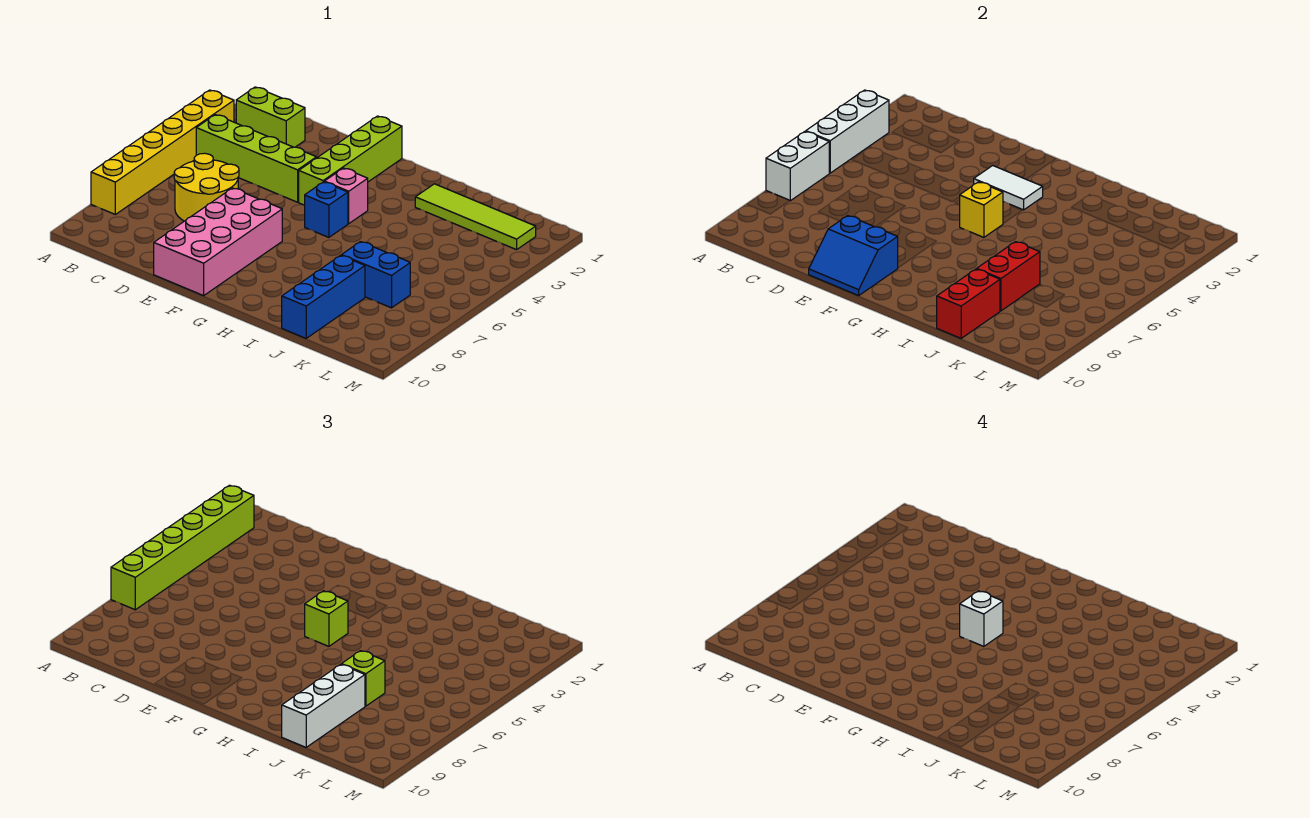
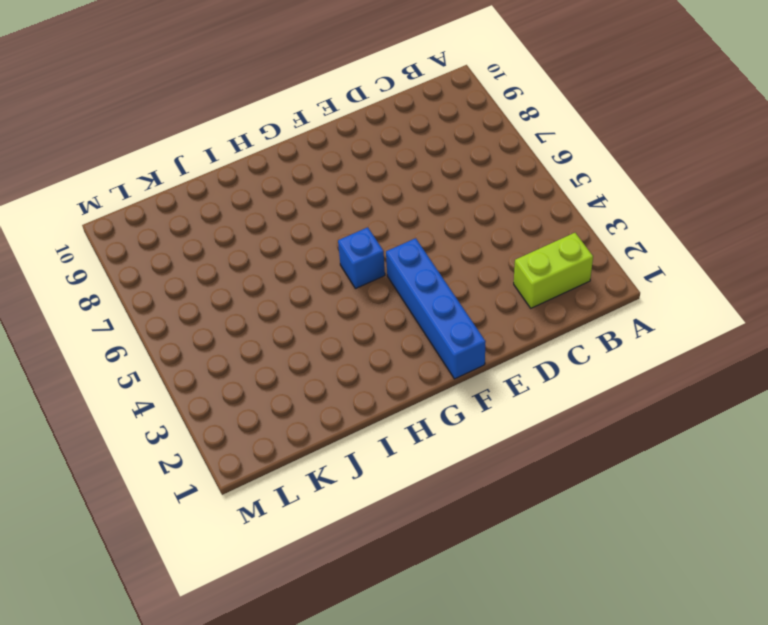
blue 1x4 brick [386,238,486,379] -> lime 1x4 brick [299,116,402,205]
none -> yellow 1x6 brick [91,90,234,214]
none -> lime 1x4 brick [196,115,317,202]
none -> yellow 2x2 round brick [174,153,239,221]

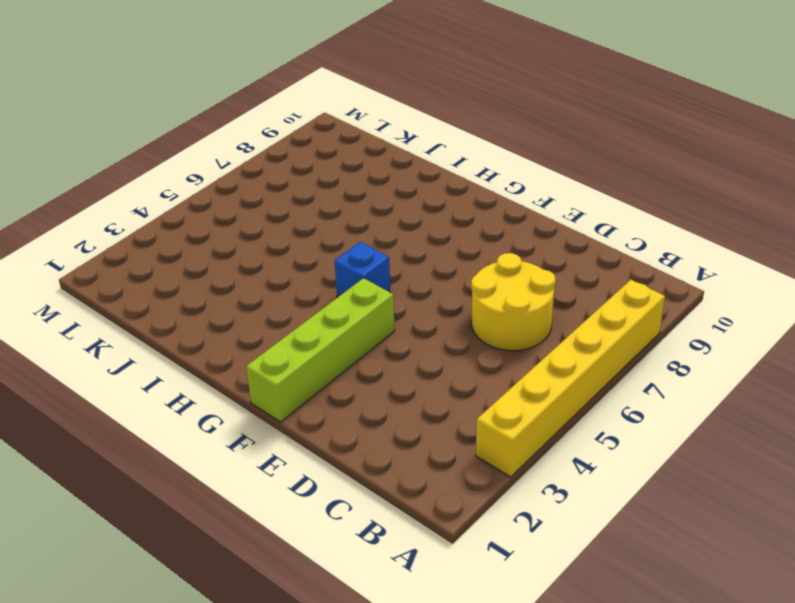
none -> lime 1x2 brick [236,87,305,147]
none -> lime 1x4 brick [196,115,317,202]
none -> pink 2x4 brick [154,188,282,296]

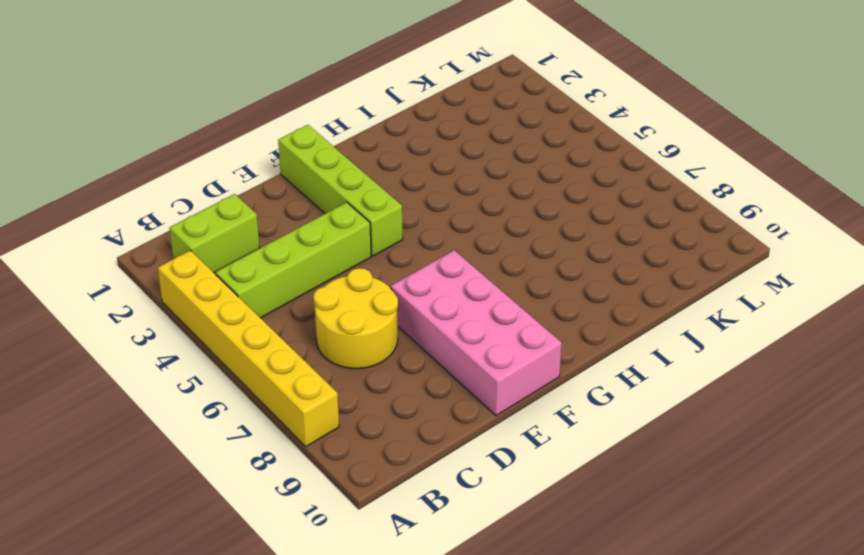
none -> pink 1x1 brick [324,168,368,224]
none -> blue 1x1 brick [305,182,348,237]
none -> lime 1x4 tile [415,184,536,250]

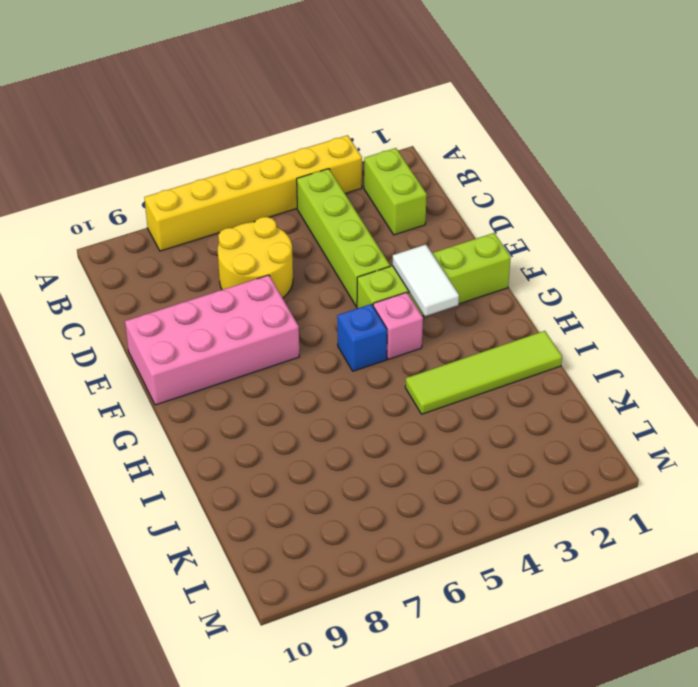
lime 1x4 tile [405,331,562,414] -> lime 1x4 tile turned to [415,184,536,250]
none -> blue 1x2 brick [342,242,410,308]
none -> blue 1x3 brick [282,255,365,338]
none -> white 1x3 brick [806,90,889,173]

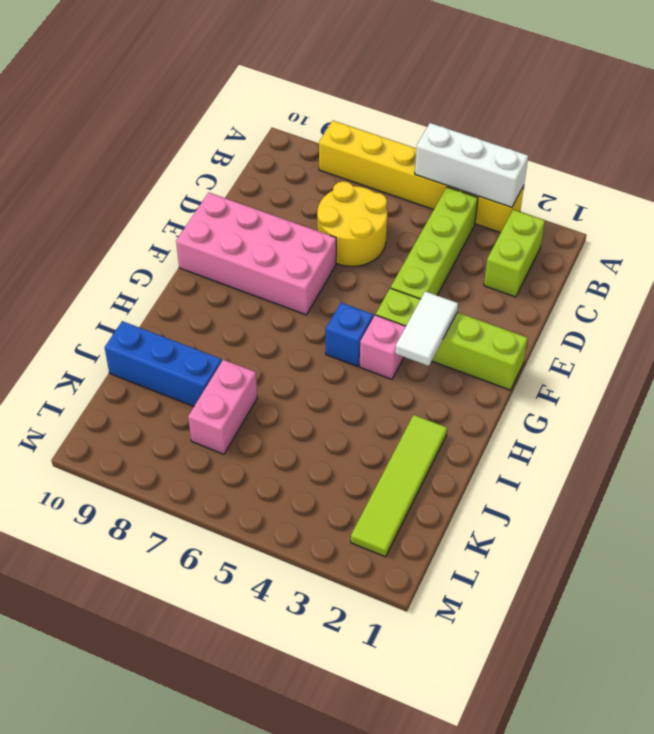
pink 1x2 brick [188,360,257,454] -> blue 1x2 brick [342,242,410,308]
none -> white 1x2 brick [766,132,829,201]
none -> blue 2x2 slope [809,216,898,296]
none -> yellow 1x1 brick [960,182,1003,237]

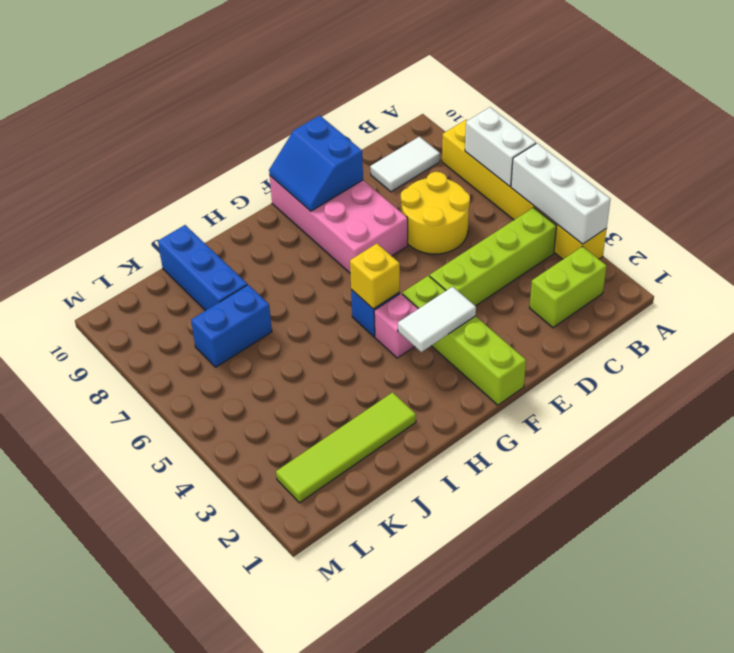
white 1x2 tile [370,137,440,192] -> none
blue 2x2 slope [269,115,363,211] -> blue 2x2 slope turned to [809,216,898,296]
none -> red 1x2 brick [977,242,1040,311]
none -> red 1x2 brick [937,269,1000,338]
none -> lime 1x6 brick [111,485,254,610]

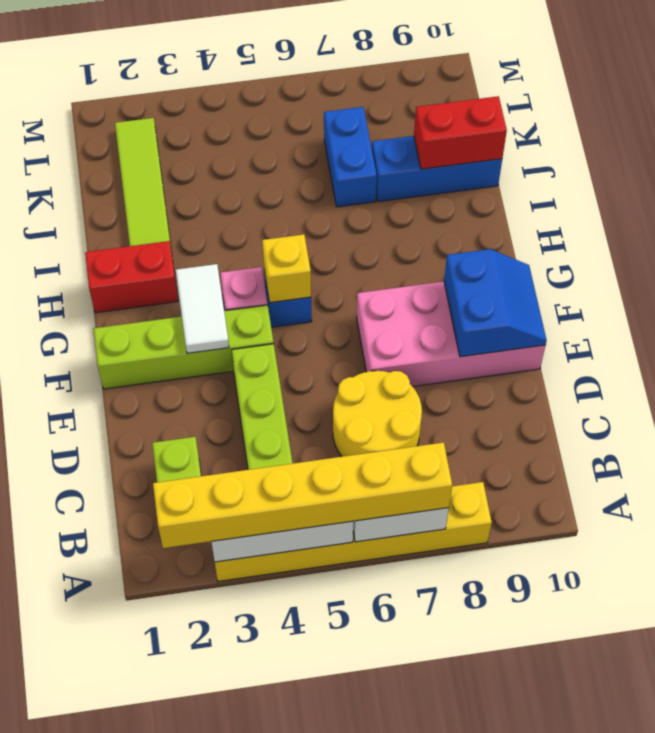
yellow 1x6 brick [153,442,452,548] -> lime 1x6 brick [111,485,254,610]
red 1x2 brick [85,241,178,313] -> red 1x2 brick moved to [977,242,1040,311]
none -> lime 1x1 brick [305,591,348,646]
none -> lime 1x1 brick [342,651,385,706]
none -> white 1x3 brick [282,664,365,747]

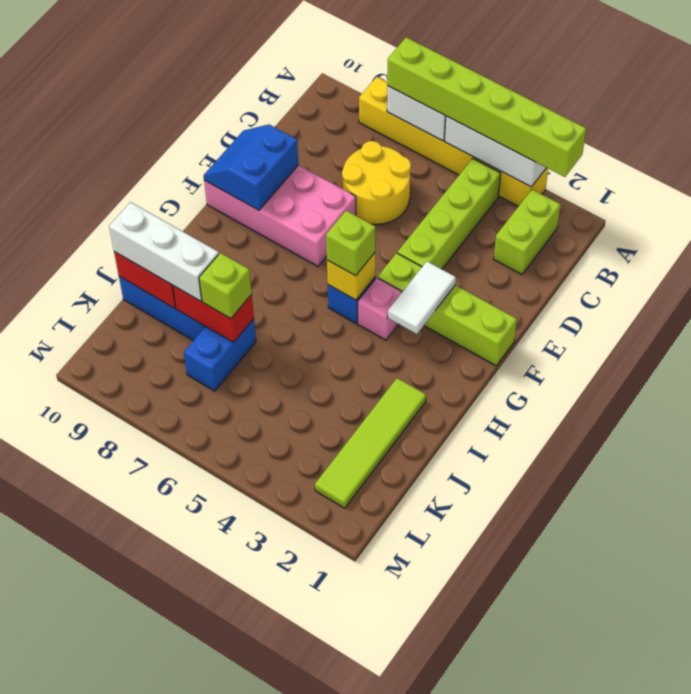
none -> white 1x1 brick [960,591,1003,646]

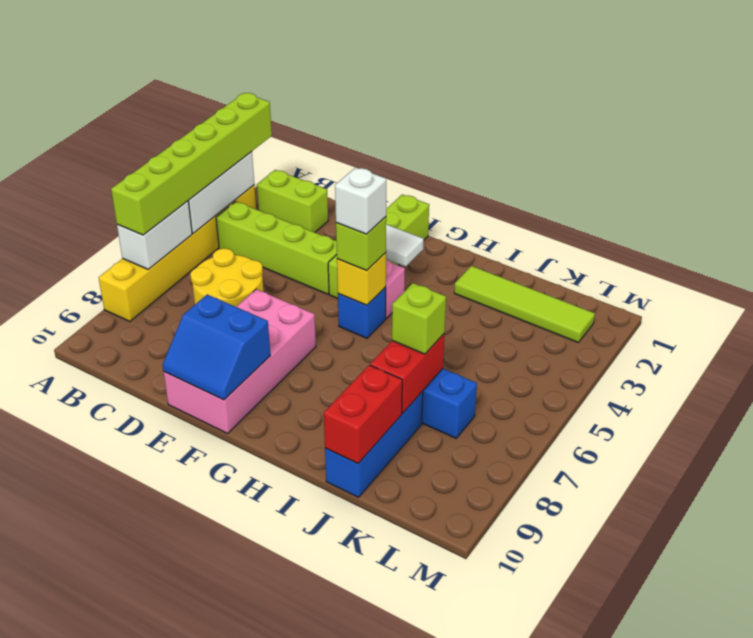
none -> white 1x3 brick [282,664,365,747]

